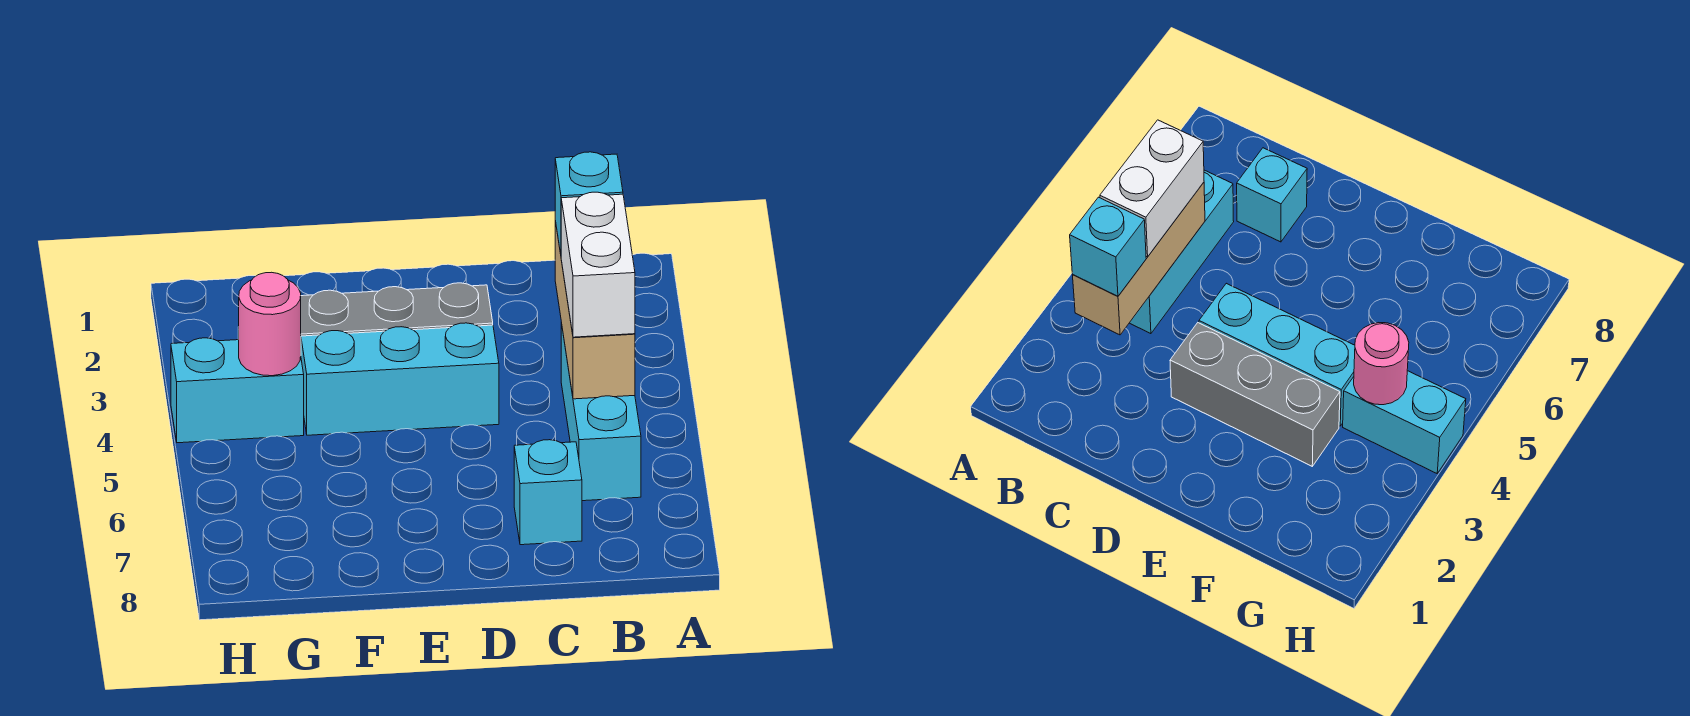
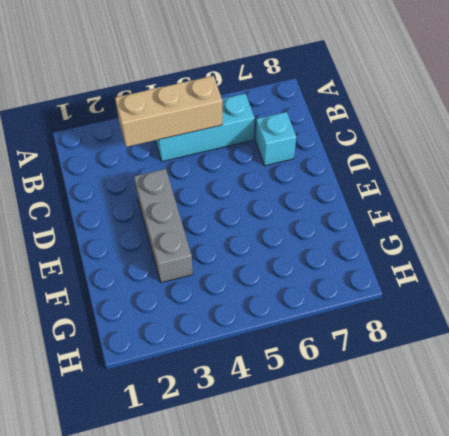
none -> cyan 1x3 brick [301,323,499,435]
none -> cyan 1x2 brick [171,338,304,443]

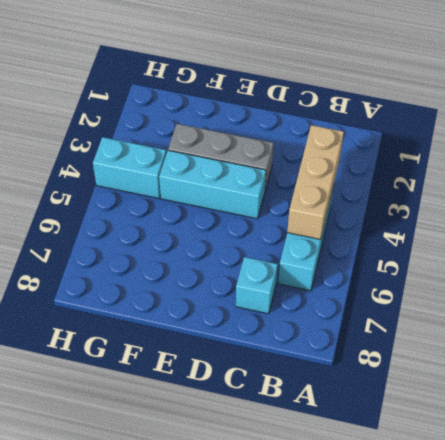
none -> pink 1x1 round brick [238,272,301,376]
none -> cyan 1x1 brick [555,152,623,254]

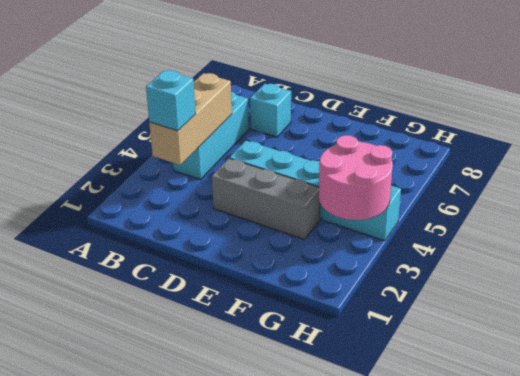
pink 2x2 round brick [319,135,393,220] -> pink 1x1 round brick [238,272,301,376]
none -> white 1x2 brick [561,192,635,337]

